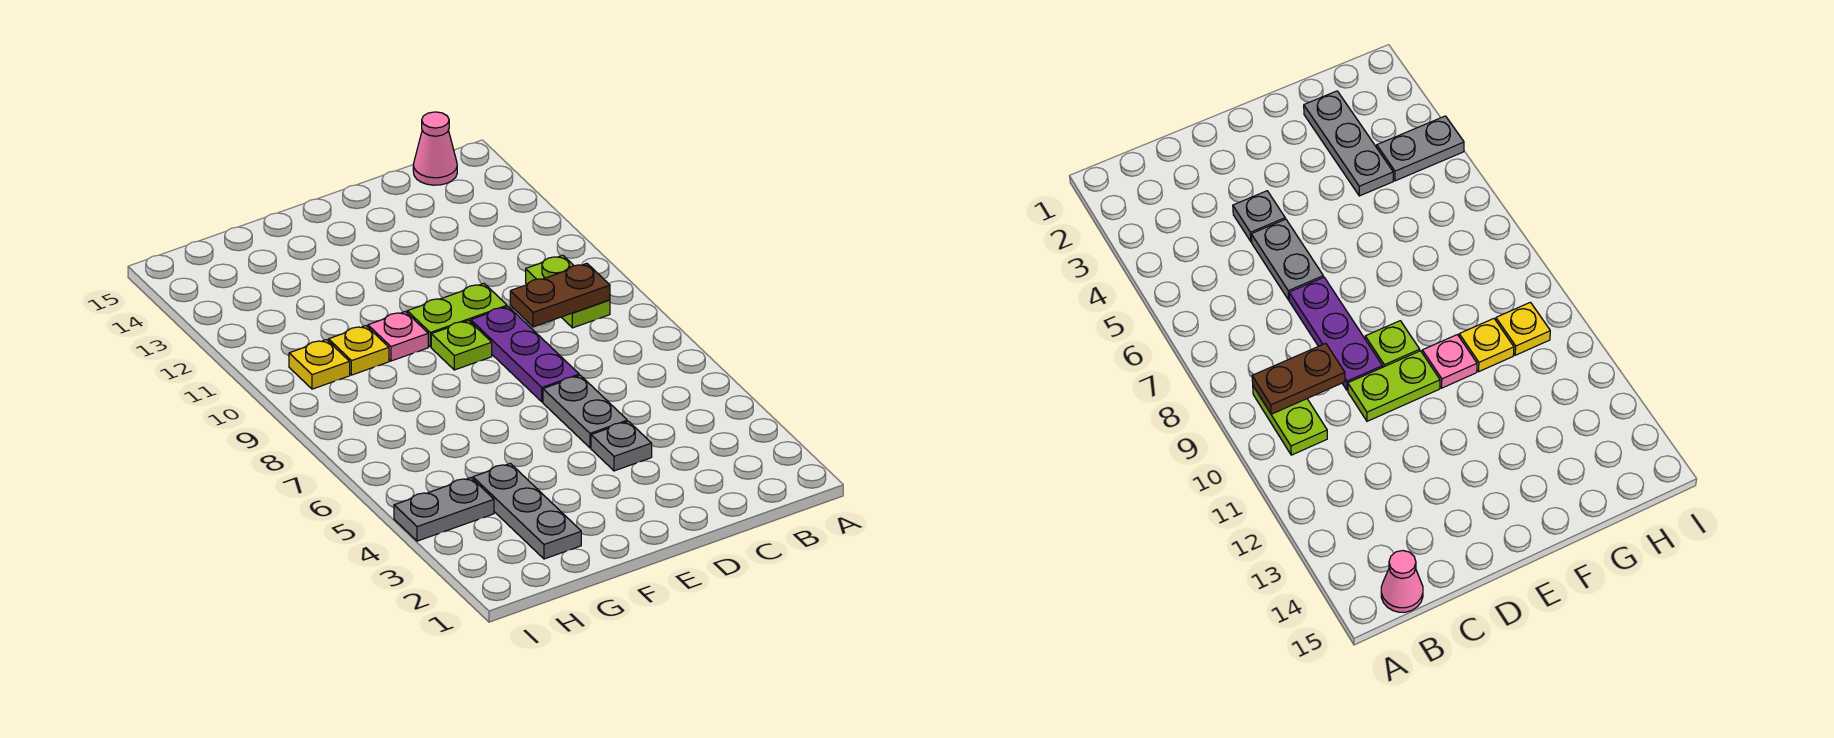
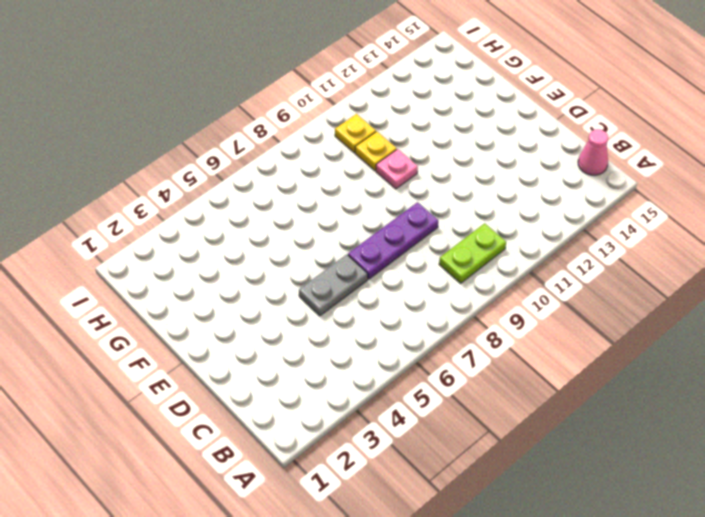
none -> grey 1x1 plate [591,421,652,471]
none -> lime 1x2 plate [407,284,507,347]
none -> lime 1x1 plate [431,320,492,370]

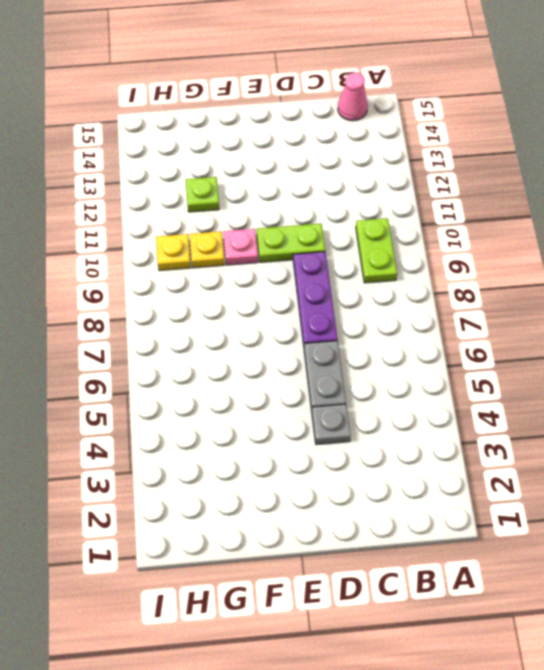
lime 1x1 plate [186,177,219,212] -> lime 1x1 plate moved to [431,320,492,370]
none -> grey 1x3 plate [473,463,581,559]
none -> grey 1x2 plate [394,478,494,541]
none -> brown 1x2 plate [510,263,610,327]

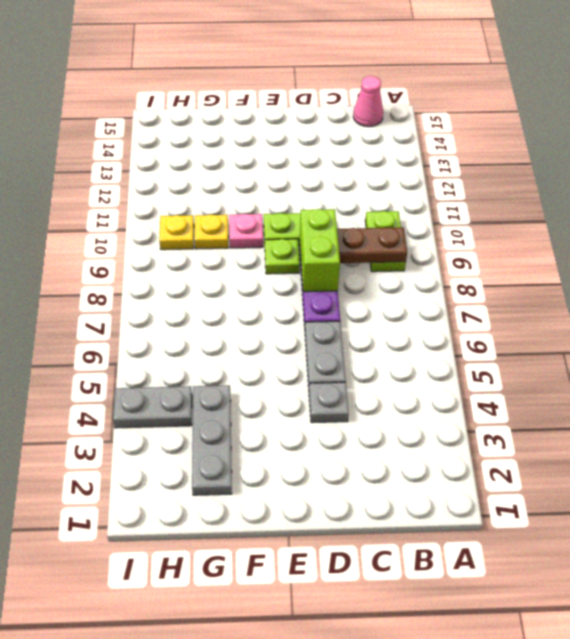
lime 1x2 brick [300,209,340,292] -> none

